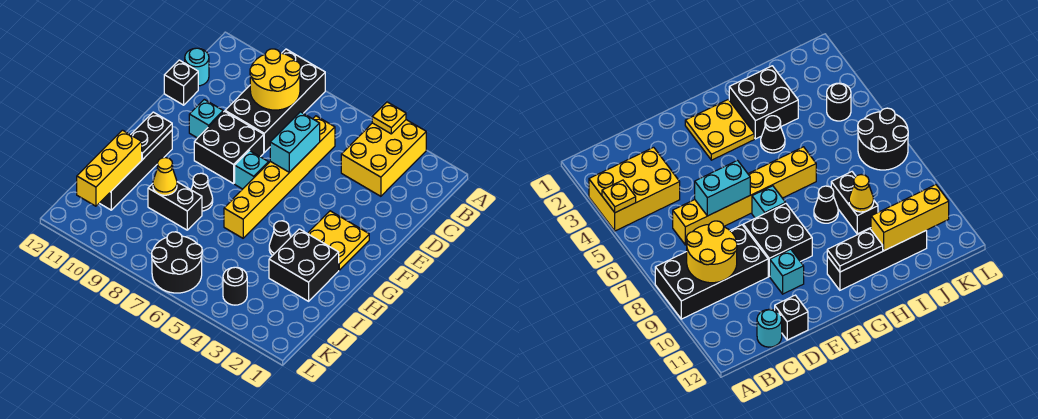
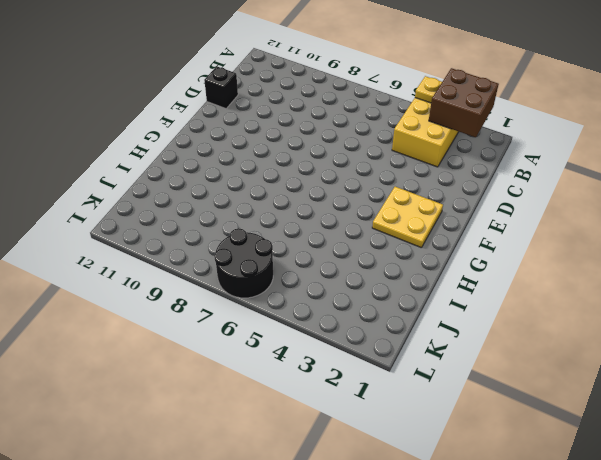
brown 2x2 brick [429,68,499,137] -> none
none -> black 2x4 brick [225,49,325,152]
none -> yellow 1x6 brick [224,116,335,238]
none -> cyan 1x1 round brick [185,48,209,86]

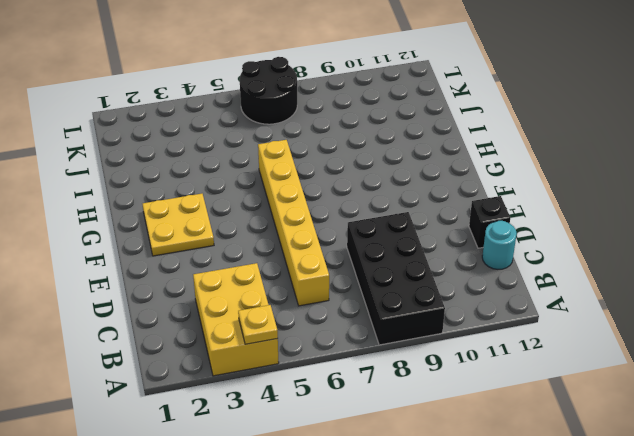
none -> black 2x2 brick [194,111,264,184]
none -> cyan 1x1 brick [189,99,223,138]
none -> cyan 1x1 brick [235,150,269,189]

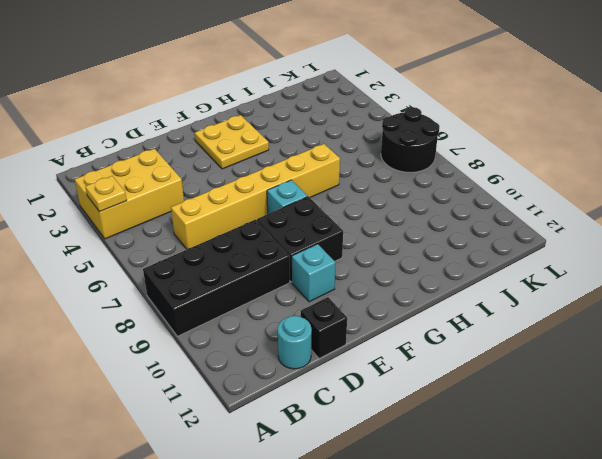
none -> black 1x4 brick [100,130,172,210]
none -> black 2x2 brick [269,229,339,301]
none -> black 1x1 cone [269,221,291,256]

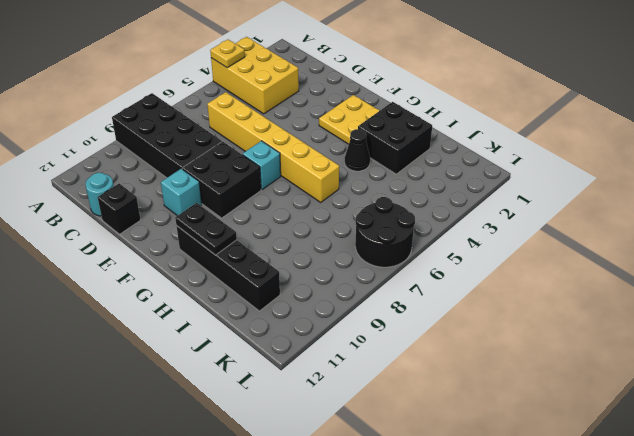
none -> black 1x1 cone [191,173,213,211]
none -> black 1x2 brick [148,182,202,230]
none -> black 1x1 round brick [223,267,247,305]

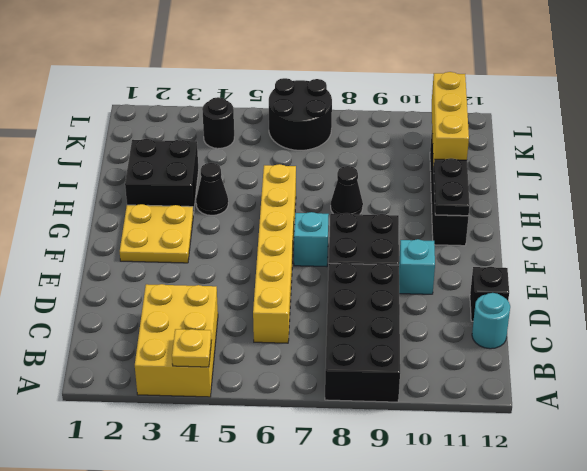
none -> black 1x2 brick [148,182,202,230]
none -> yellow 2x2 round brick [250,49,301,110]
none -> cyan 1x2 brick [270,112,320,173]

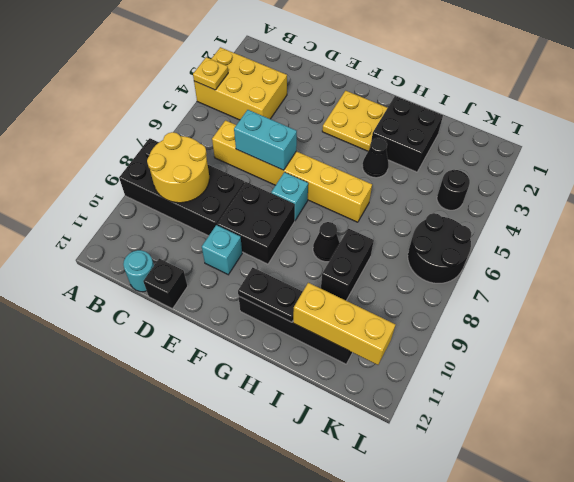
none -> yellow 1x1 cone [153,158,177,195]

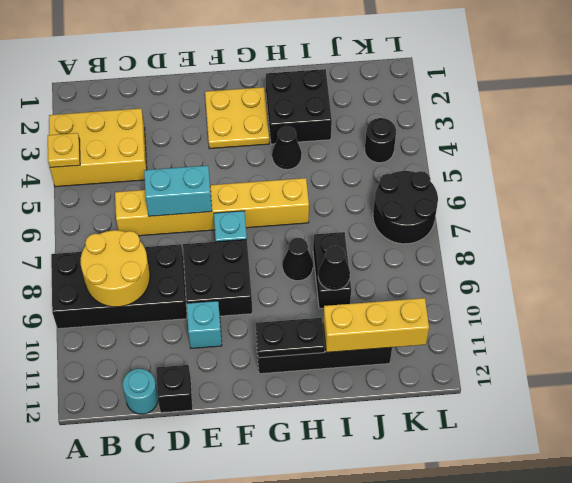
black 1x1 cone [318,246,350,290] -> yellow 1x1 cone [153,158,177,195]

